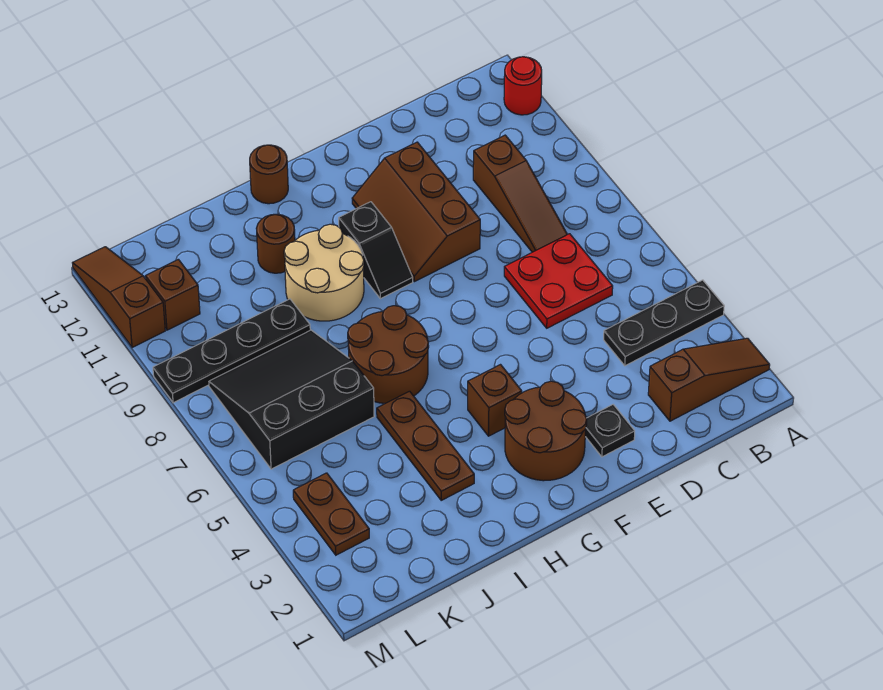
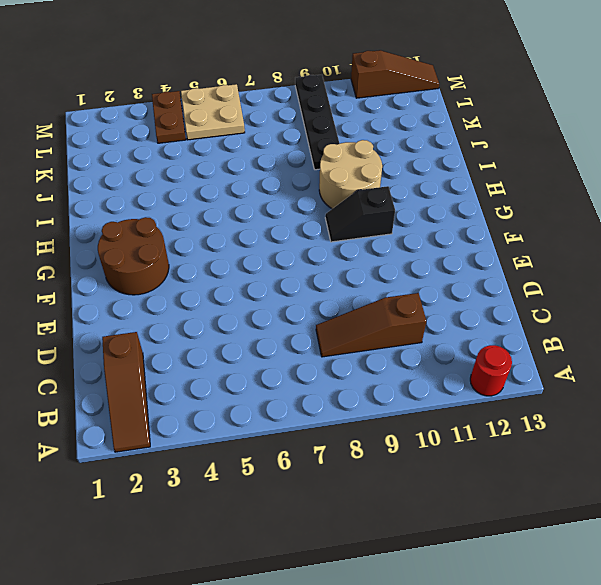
brown 1x2 plate [152,91,186,143] -> brown 1x2 plate turned to [293,473,369,555]
tan 2x2 plate [181,84,245,140] -> black 3x3 slope [209,330,374,469]
none -> black 1x3 plate [604,280,724,366]
none -> red 2x2 plate [504,234,613,328]
none -> black 1x1 plate [585,405,635,457]

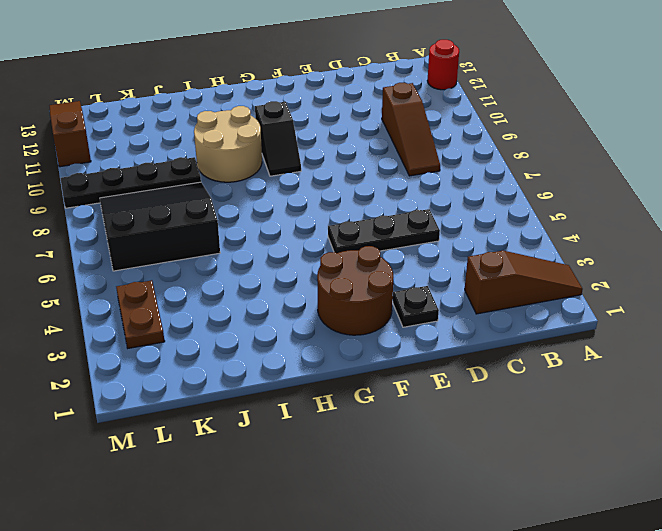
black 1x3 plate [328,209,440,253] -> black 1x3 plate moved to [604,280,724,366]
none -> red 2x2 plate [504,234,613,328]
none -> brown 2x3 slope [352,142,480,282]
none -> brown 1x1 brick [468,365,522,436]

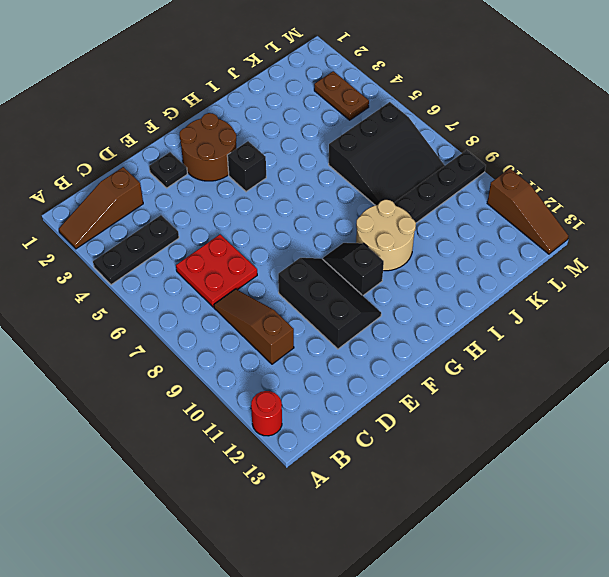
black 2x3 slope [278,258,381,349] -> brown 2x3 slope [352,142,480,282]
black 1x1 brick [227,141,266,192] -> brown 1x1 brick [468,365,522,436]
none -> brown 2x2 round brick [348,306,429,403]
none -> brown 1x1 round brick [250,145,288,204]
none -> brown 1x3 plate [377,391,474,500]

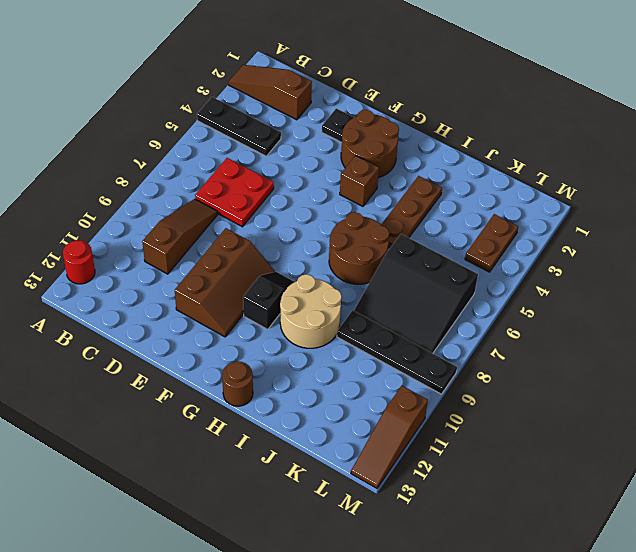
none -> brown 1x1 round brick [256,214,295,273]
none -> brown 1x1 brick [145,259,200,330]

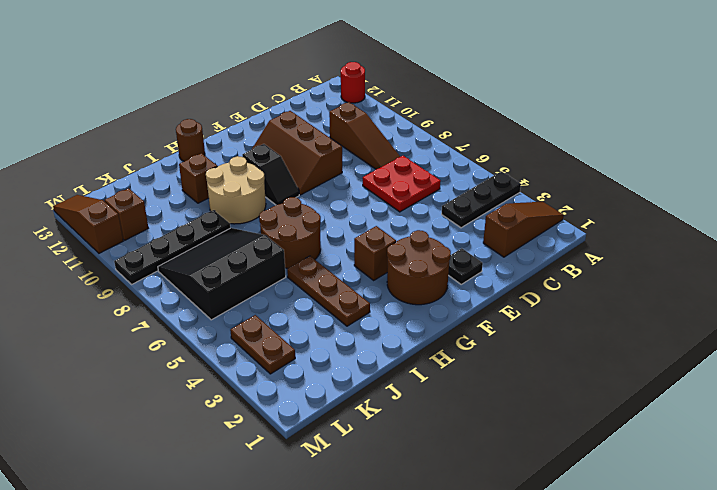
brown 1x1 brick [179,153,217,203] -> brown 1x1 round brick [256,214,295,273]

